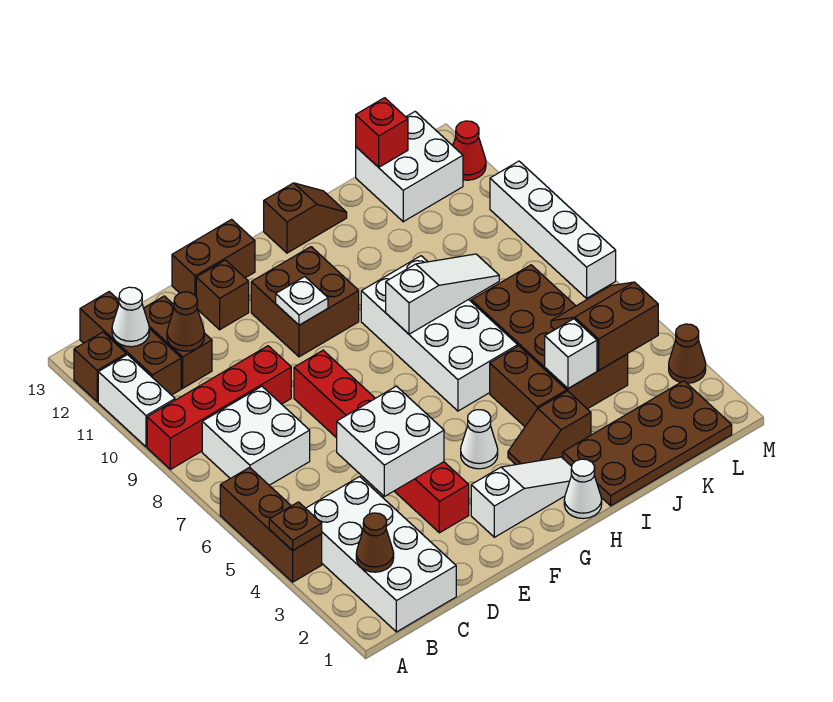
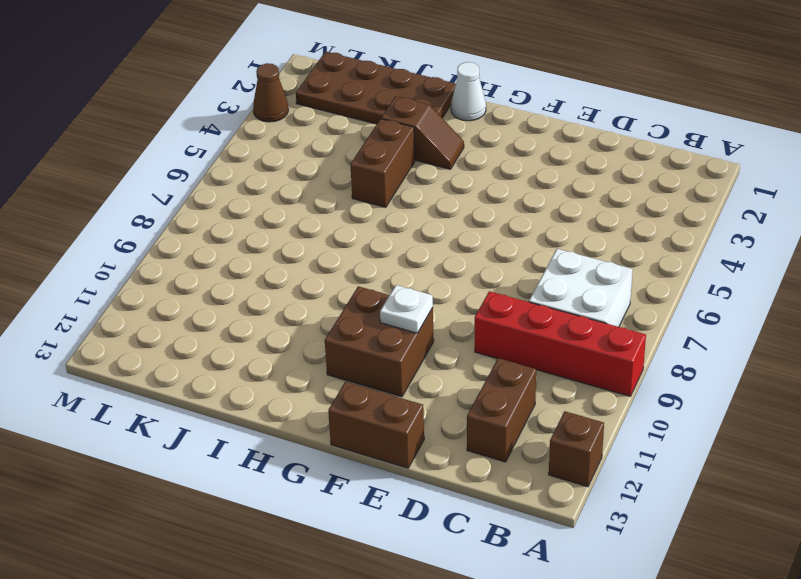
none -> brown 1x3 brick [220,468,322,582]
none -> white 1x2 brick [98,355,175,447]
none -> white 2x4 brick [306,477,456,632]
none -> brown 1x3 brick [80,292,181,395]

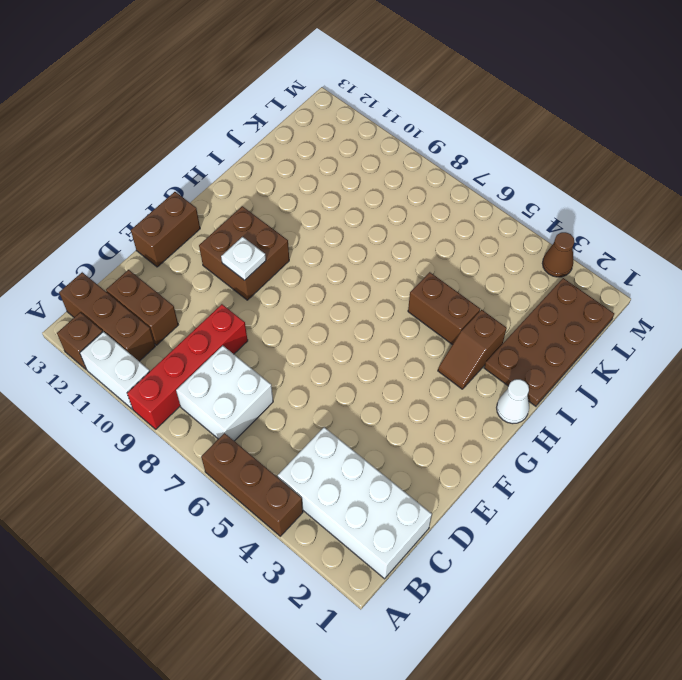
none -> red 1x6 brick [294,350,469,533]
none -> brown 1x1 brick [196,260,249,330]
none -> white 1x3 slope [471,457,572,537]
none -> white 1x1 cone [461,410,498,469]

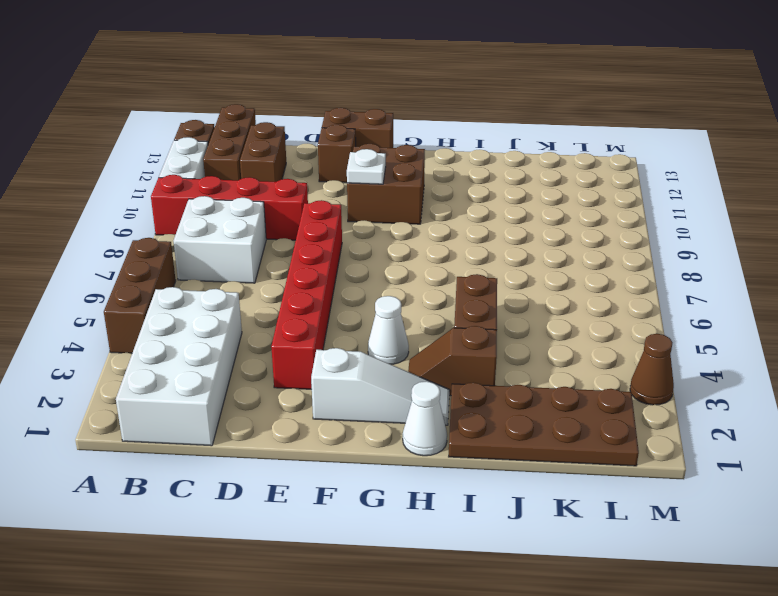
none -> white 2x4 brick [361,256,518,411]
none -> brown 1x2 slope [264,183,347,253]
none -> brown 2x4 brick [471,265,628,409]
none -> white 2x2 brick [356,112,463,222]

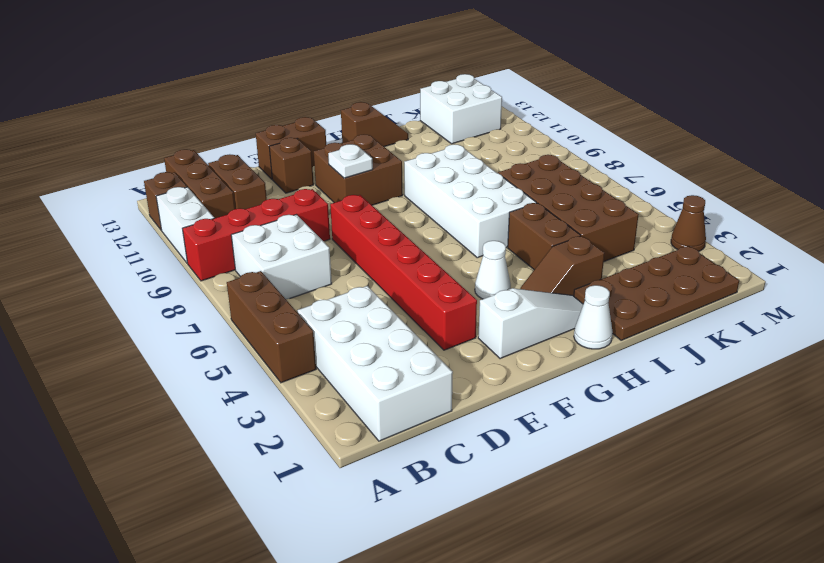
none -> white 1x4 brick [490,161,616,298]
none -> red 1x1 cone [453,121,486,180]
none -> brown 1x1 plate [269,502,322,551]
none -> brown 1x1 cone [356,513,394,572]

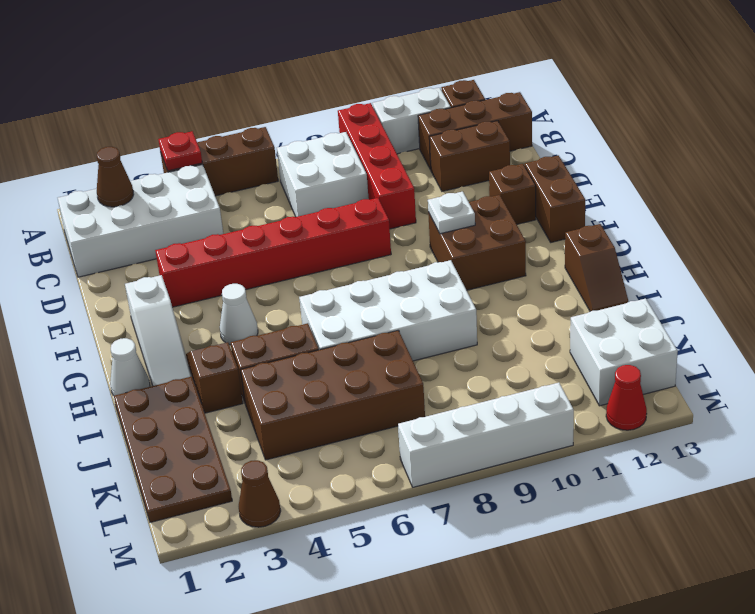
red 1x1 plate [158,131,202,171] -> brown 1x1 plate [269,502,322,551]
none -> white 1x1 cone [112,287,149,347]
none -> brown 1x1 cone [167,292,204,351]
none -> white 2x2 brick [337,386,444,496]
none -> white 1x3 slope [386,254,499,334]

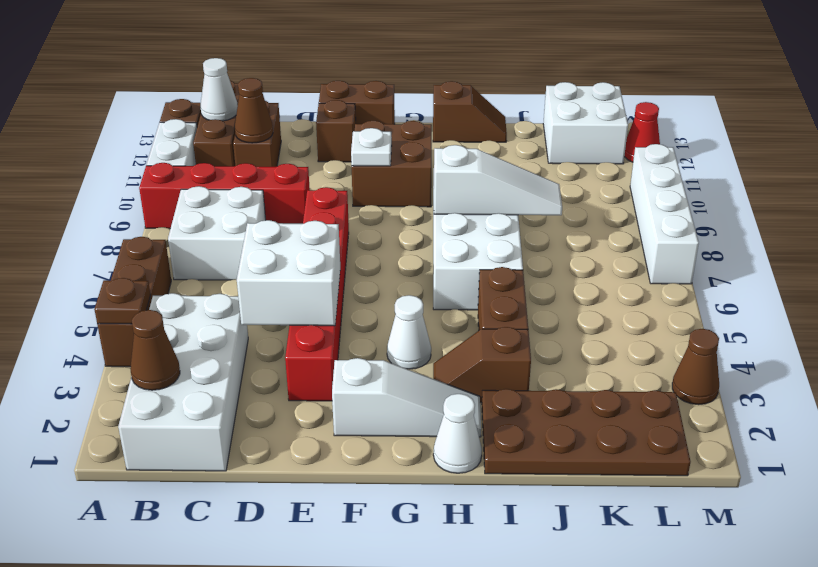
none -> brown 2x4 brick [471,265,628,409]
none -> white 1x1 brick [545,319,597,388]
none -> brown 2x2 slope [551,282,658,370]
none -> red 1x1 brick [356,98,408,167]

